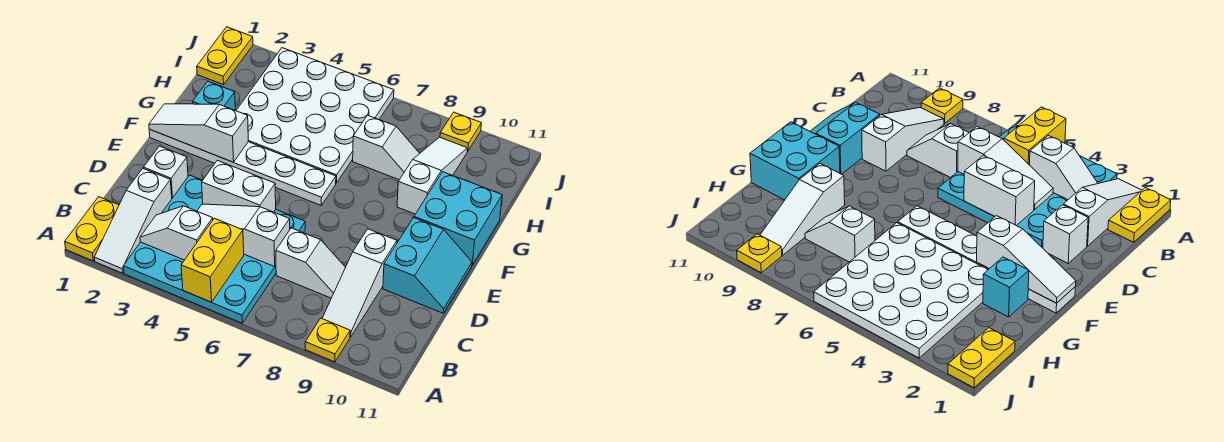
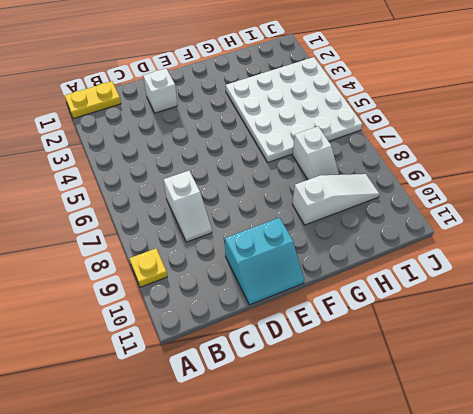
none -> white 1x3 slope [94,168,172,273]
none -> cyan 4x4 plate [123,175,305,323]
none -> white 1x3 slope [322,229,397,337]

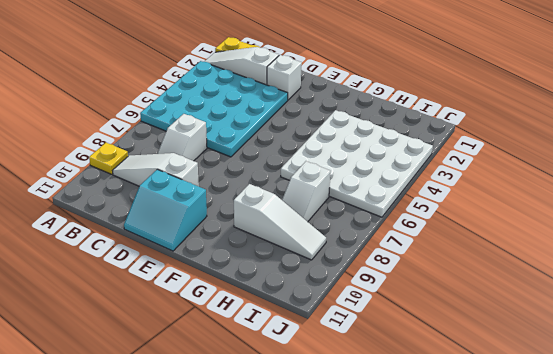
none -> white 1x6 plate [149,129,336,205]
none -> cyan 2x2 brick [414,172,502,265]
none -> cyan 1x1 brick [193,81,235,110]

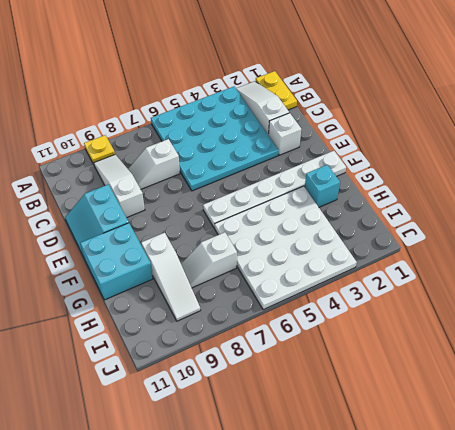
none -> yellow 1x2 plate [197,27,253,85]
none -> yellow 1x1 plate [440,112,481,151]
none -> yellow 1x2 brick [181,218,244,302]

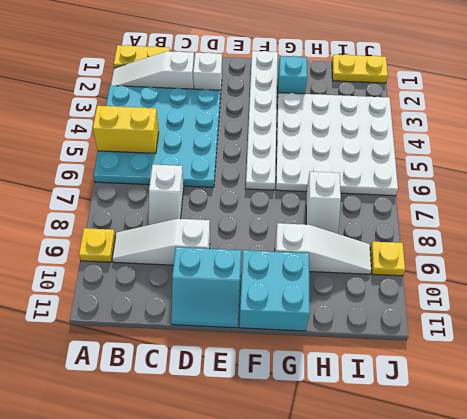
none -> white 1x2 slope [140,206,213,260]
none -> white 1x3 slope [197,204,290,267]
none -> white 1x2 brick [202,160,276,212]

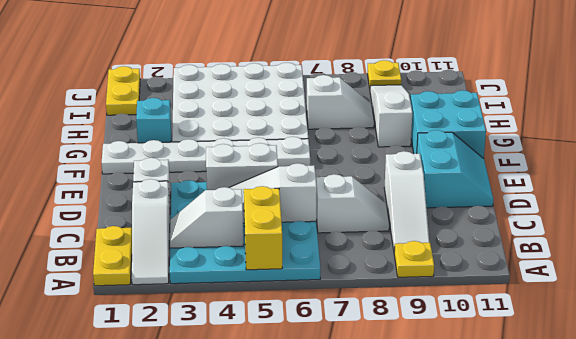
none -> white 1x3 slope [149,104,248,162]

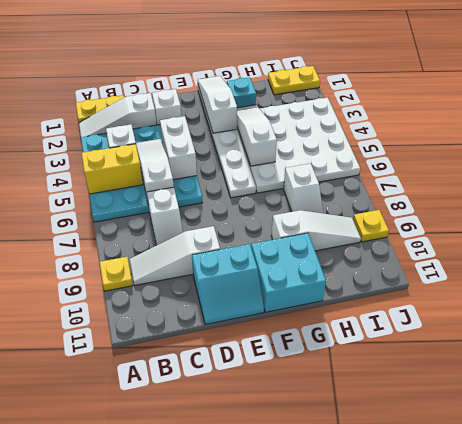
white 1x3 slope [237,105,277,166] -> none

